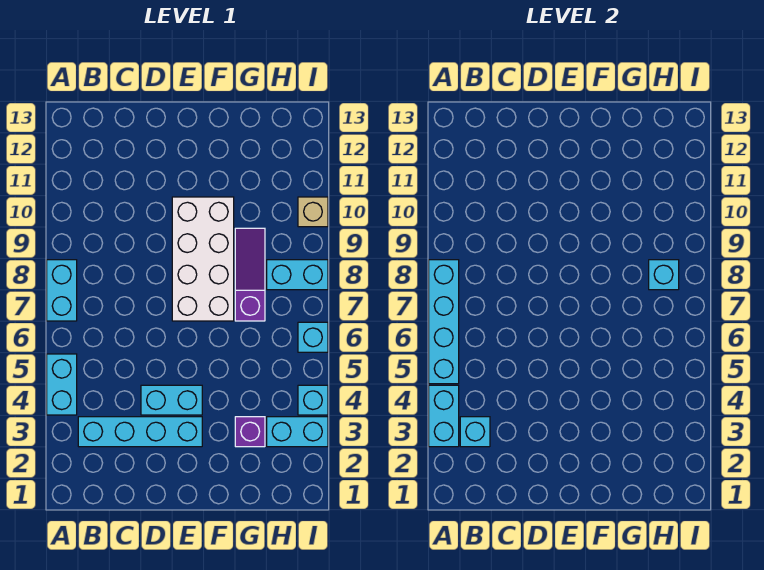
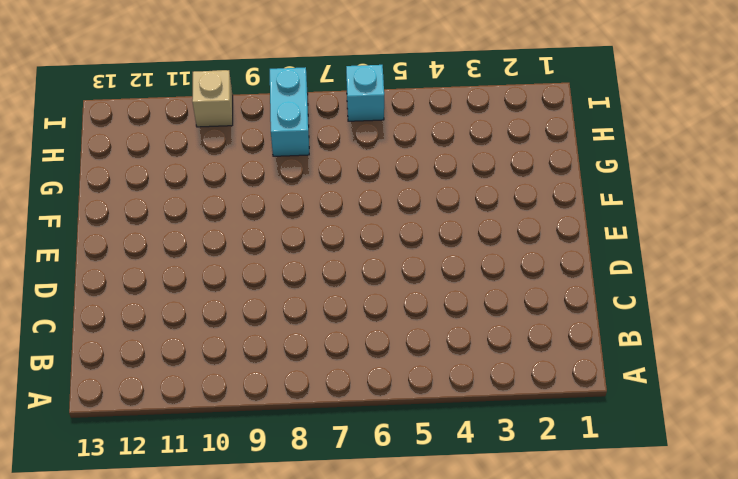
none -> cyan 1x2 brick [47,354,77,415]
none -> cyan 1x2 brick [47,260,77,321]
none -> cyan 1x4 brick [78,417,202,447]

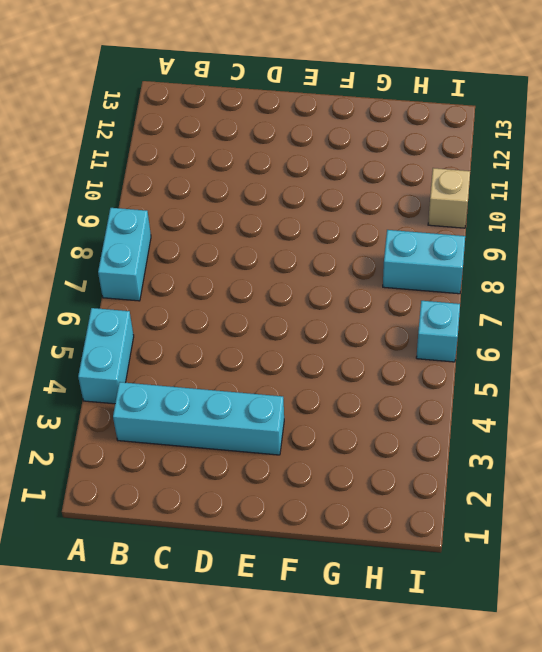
none -> cyan 1x2 brick [141,385,202,415]
none -> white 2x4 brick [172,197,234,321]
none -> purple 1x1 brick [235,417,265,447]

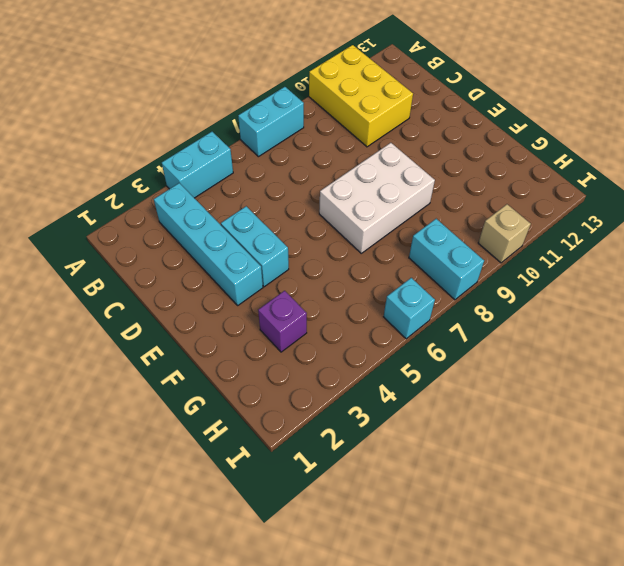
yellow 2x3 brick [309,45,413,147] -> none
white 2x3 brick [319,143,435,253] -> white 2x4 brick [172,197,234,321]
none -> purple 1x3 slope [235,228,265,321]
none -> cyan 1x2 brick [267,417,328,447]
none -> cyan 1x1 brick [298,385,328,415]

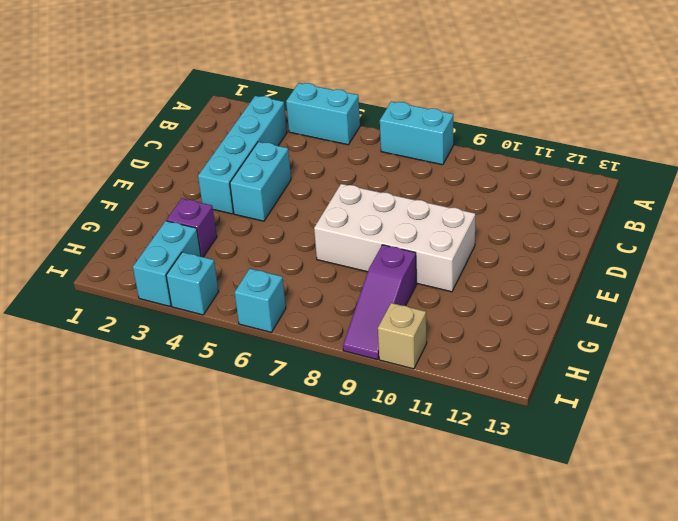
purple 1x3 slope [343,245,417,360] -> purple 1x3 slope turned to [235,228,265,321]
none -> cyan 1x2 brick [267,260,328,290]
none -> cyan 1x2 brick [429,385,459,447]
none -> cyan 1x4 brick [429,260,459,384]

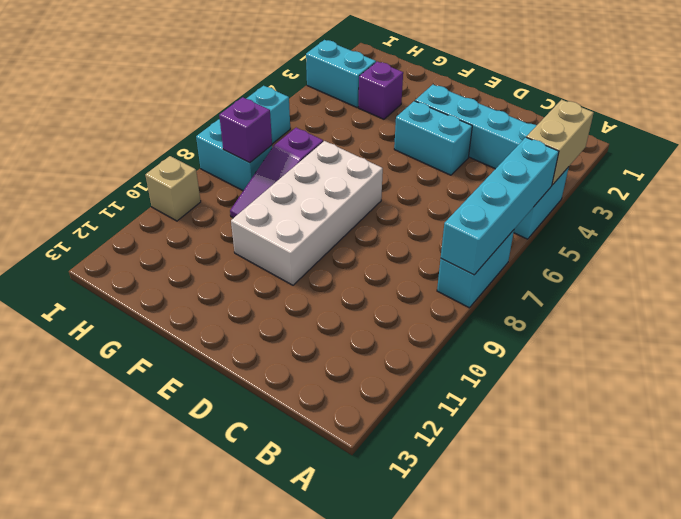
tan 1x2 brick [526,100,594,185] -> cyan 1x2 brick [429,385,459,447]
purple 1x1 brick [219,97,272,163] -> cyan 1x1 brick [649,260,679,290]
none -> cyan 1x1 brick [298,385,328,415]
none -> cyan 1x1 brick [460,417,490,447]

